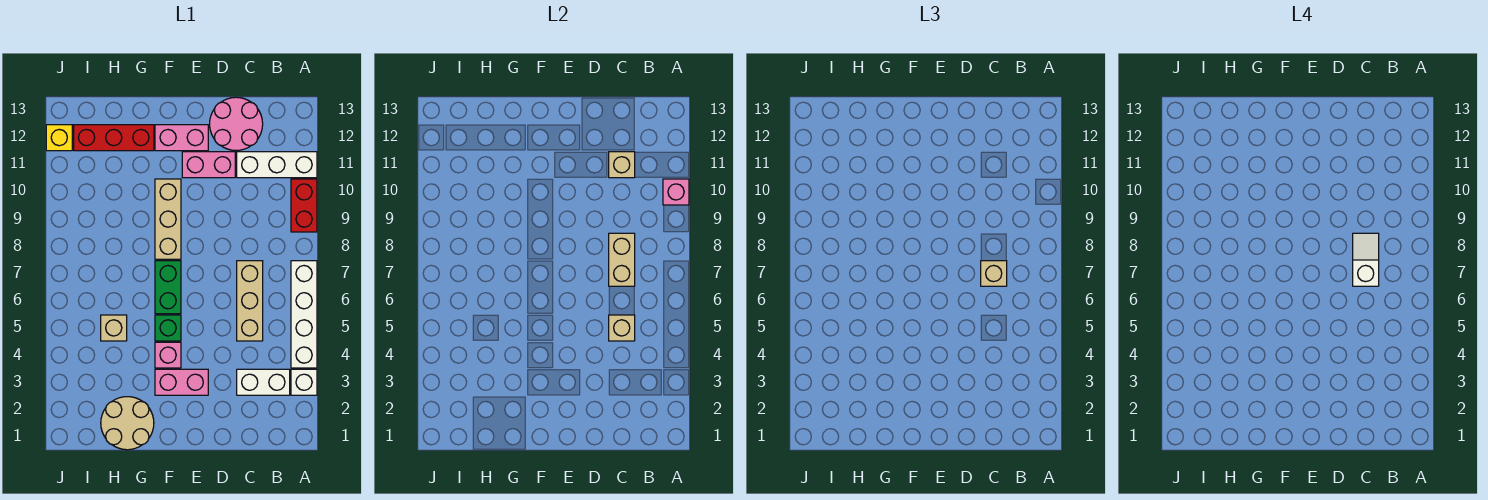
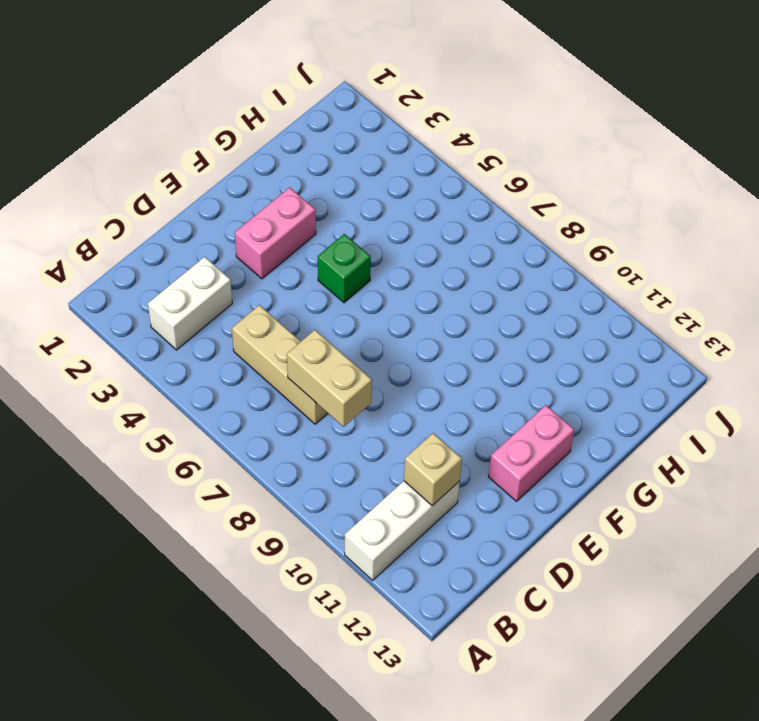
none -> white 1x1 brick [291,369,317,395]
none -> white 1x4 brick [291,261,317,368]
none -> red 1x2 brick [291,179,317,232]

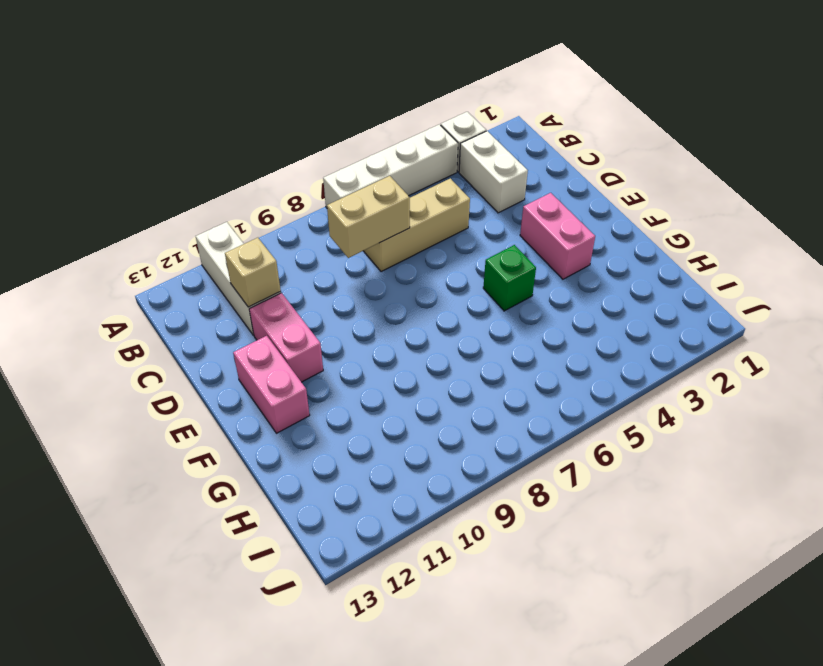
none -> red 1x2 brick [291,179,317,232]
none -> pink 2x2 round brick [210,97,263,150]
none -> pink 1x1 brick [155,342,181,368]

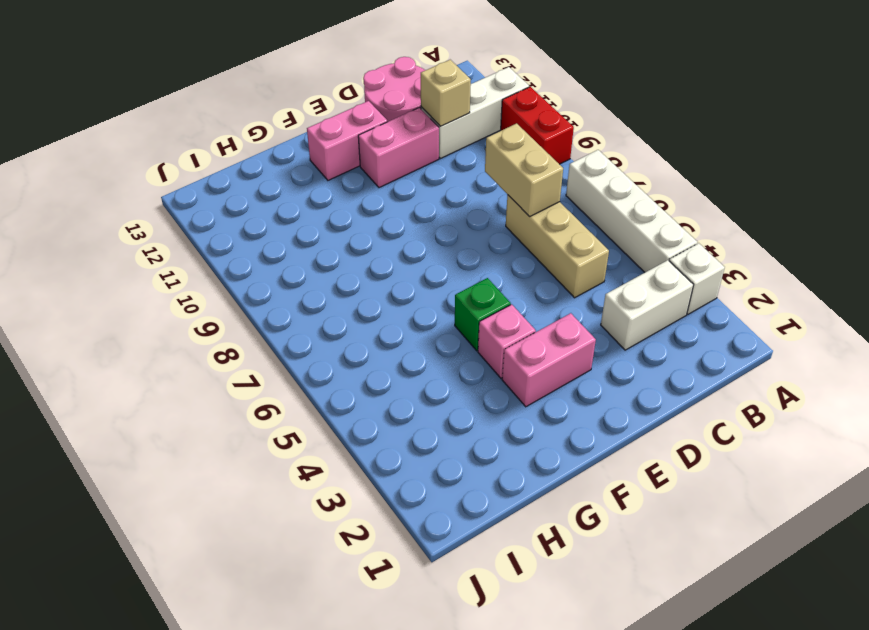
none -> green 1x2 brick [155,261,181,314]
none -> tan 1x3 brick [155,179,181,259]
none -> tan 2x2 round brick [101,397,154,450]

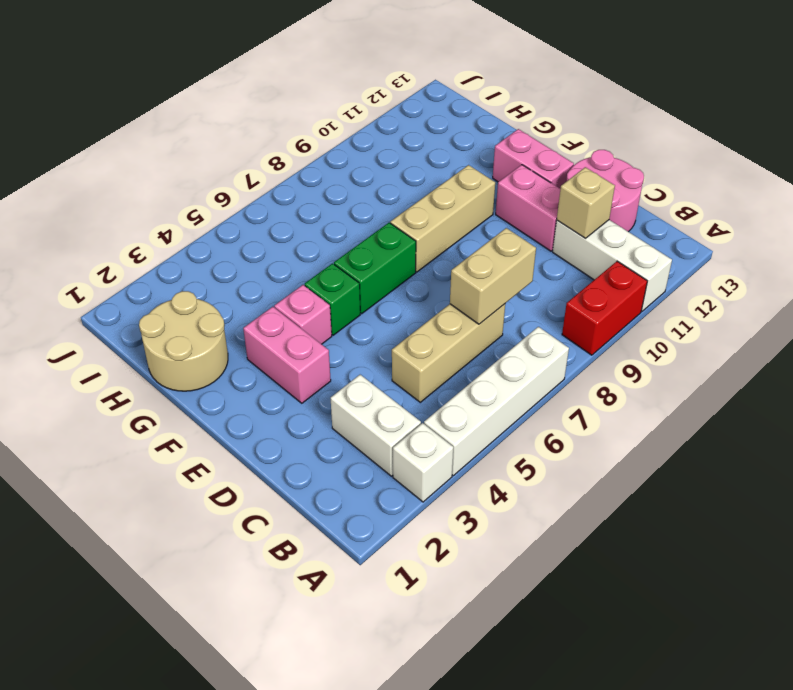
none -> red 1x3 brick [74,125,154,151]
none -> tan 1x1 brick [101,315,127,341]
none -> yellow 1x1 brick [46,125,72,151]

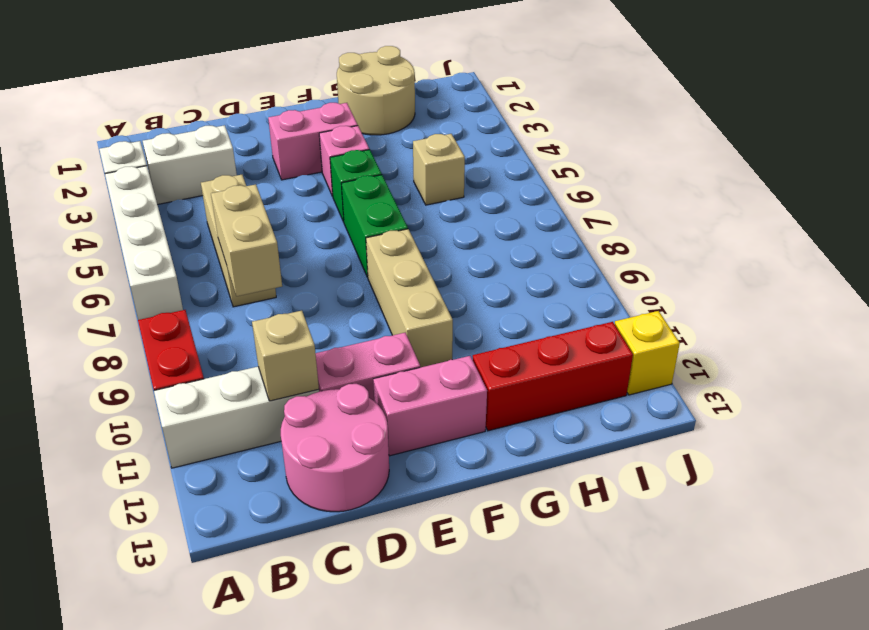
none -> pink 1x1 brick [663,179,689,205]
none -> tan 1x1 brick [609,315,635,341]
none -> tan 1x1 brick [981,261,1007,286]

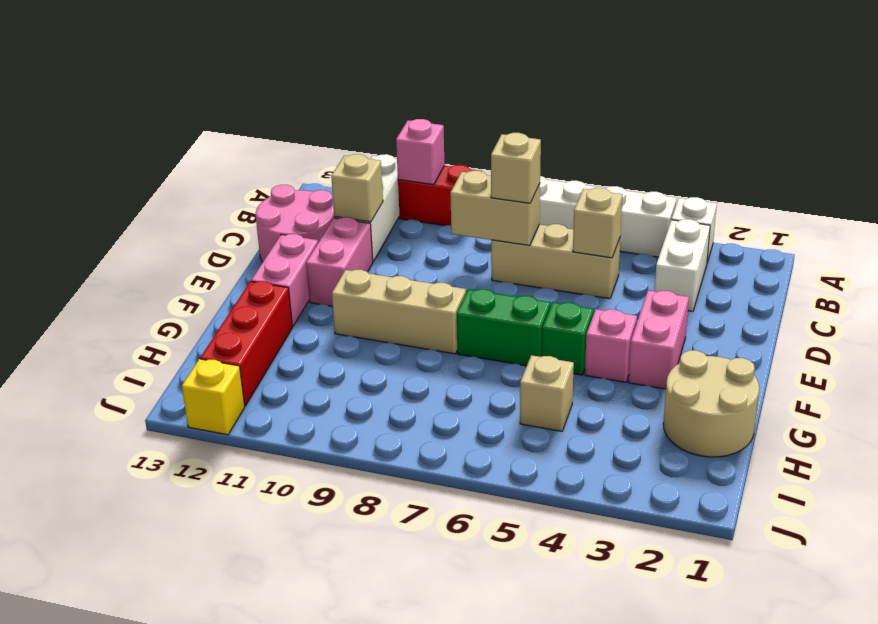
none -> white 1x2 slope [1353,233,1379,286]

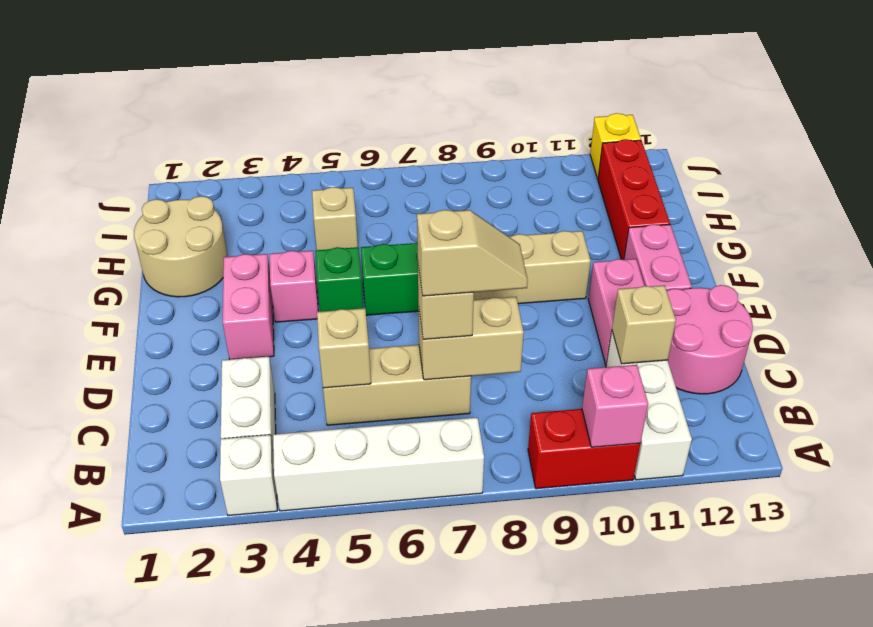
tan 1x2 slope [417,210,528,296] -> white 1x2 slope [1353,233,1379,286]

